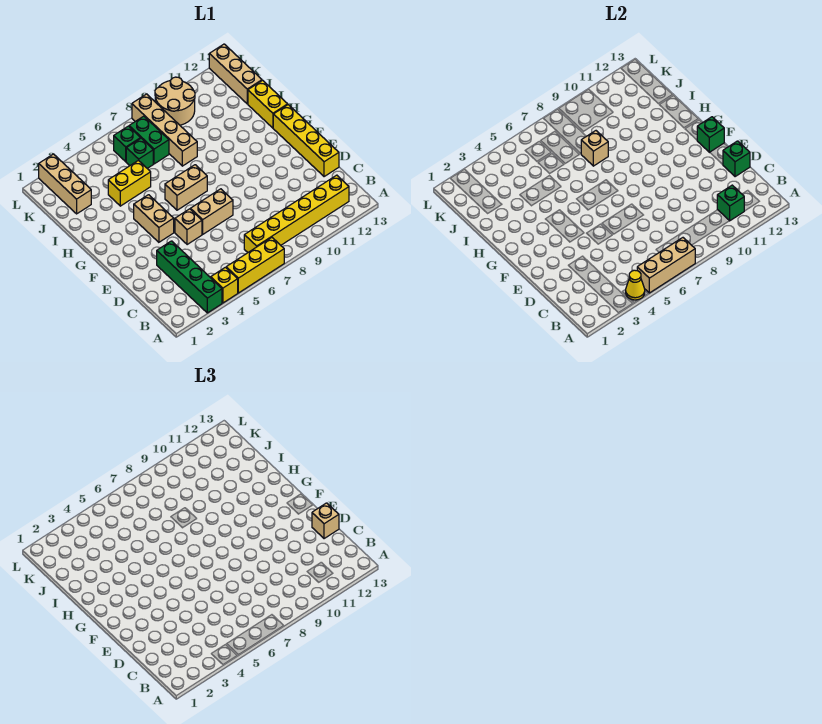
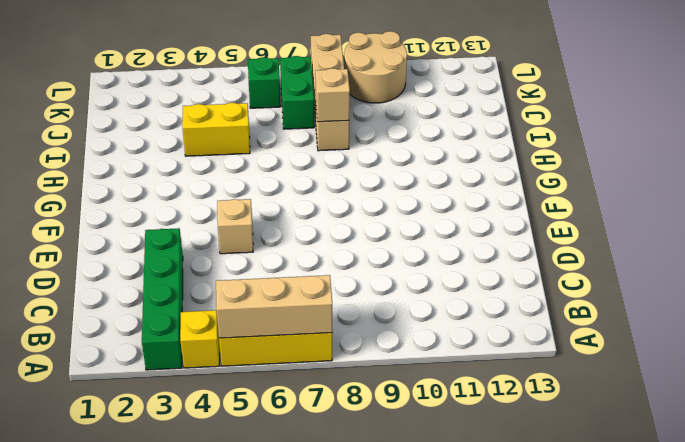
none -> yellow 1x6 brick [244,175,349,252]
none -> yellow 1x4 brick [273,105,339,177]
none -> tan 1x2 brick [191,189,233,234]

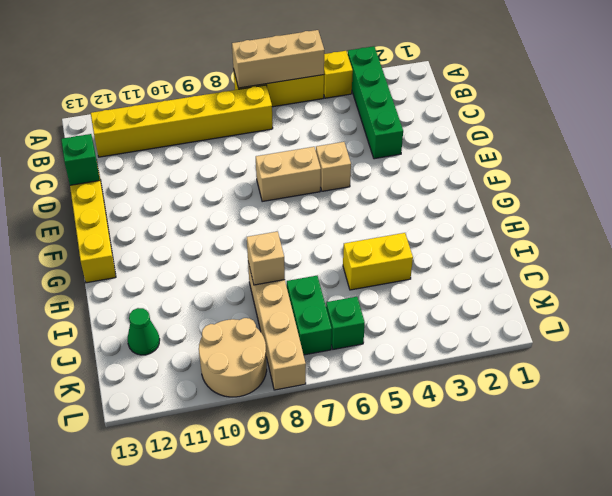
green 1x1 cone [128,308,160,355] -> none
none -> tan 1x2 brick [134,195,174,242]
none -> tan 1x2 brick [165,165,207,210]
none -> yellow 1x2 brick [248,80,288,128]

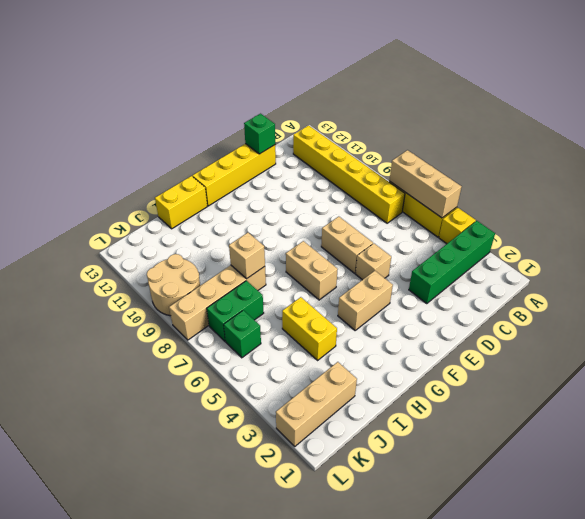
none -> green 1x1 brick [126,138,153,168]
none -> tan 1x3 brick [209,44,262,104]
none -> yellow 1x1 cone [626,270,645,300]

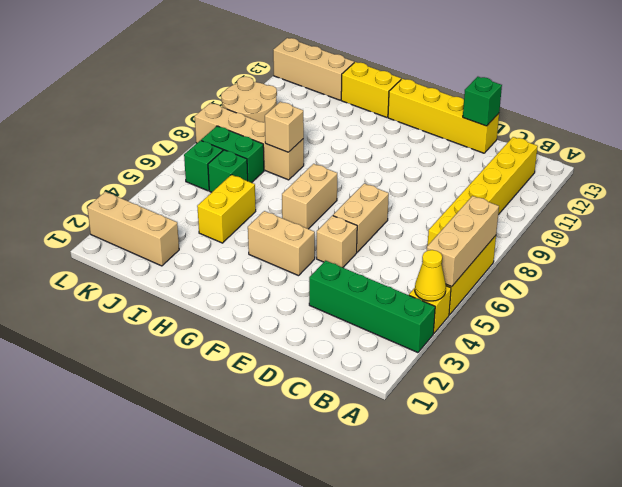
none -> green 1x1 brick [717,185,744,221]
none -> green 1x1 brick [697,117,724,152]
none -> tan 1x1 brick [312,503,339,539]

